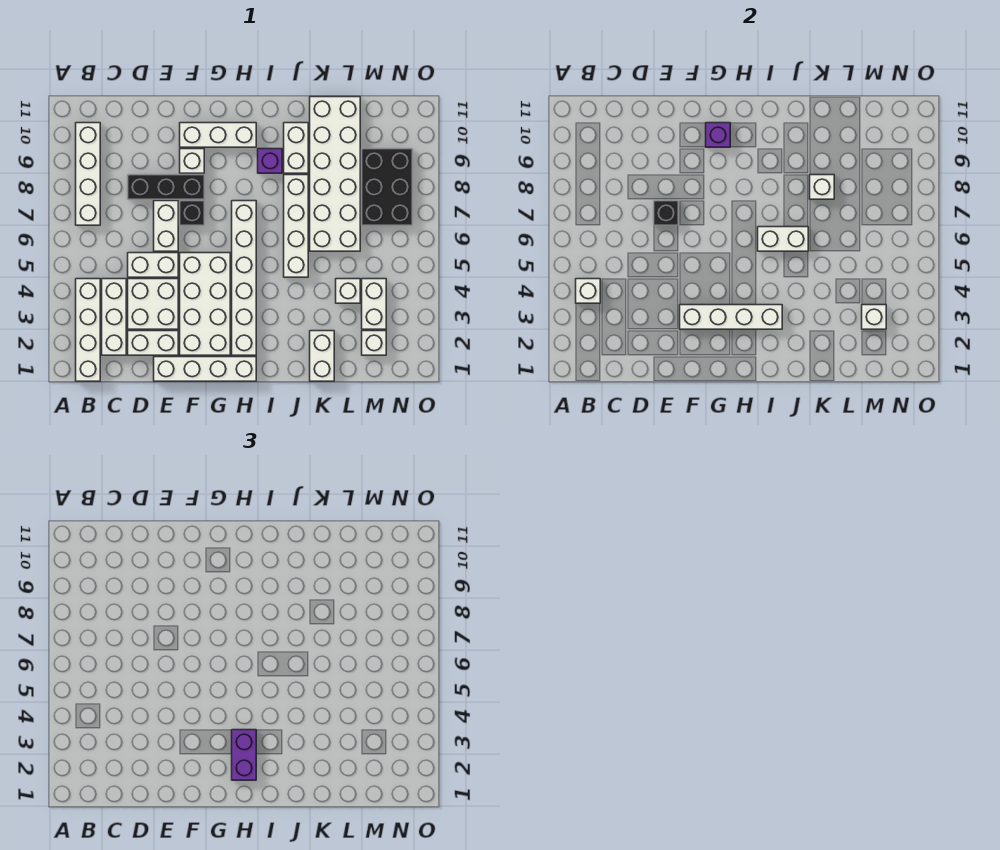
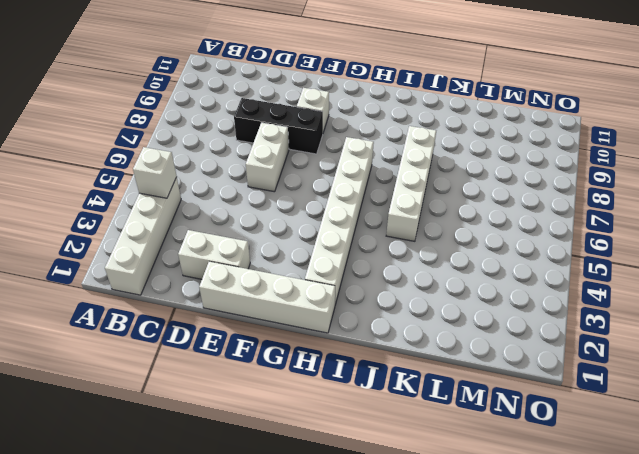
none -> white 1x4 brick [76,123,100,225]
none -> white 1x3 brick [102,279,126,355]
none -> white 2x2 brick [128,279,178,329]
none -> white 1x2 brick [128,253,178,277]

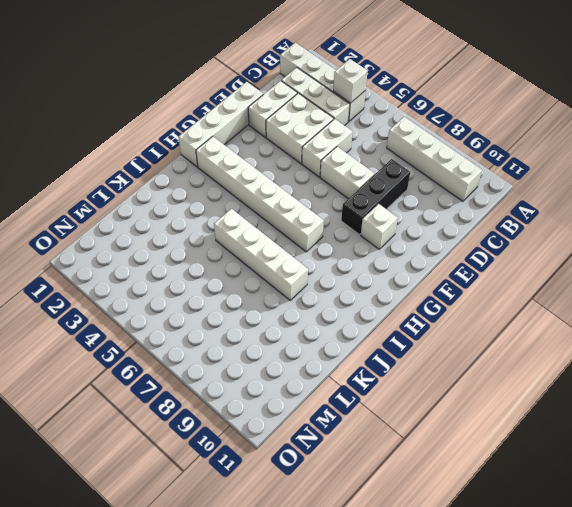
none -> white 2x4 brick [180,253,230,355]
none -> black 1x1 brick [180,201,204,225]
none -> white 1x3 brick [180,123,256,147]
none -> purple 1x1 brick [258,149,282,173]

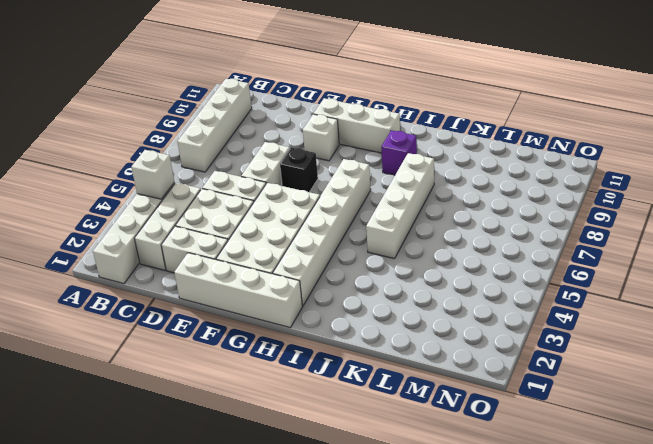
none -> black 1x3 brick [128,175,204,199]
none -> white 1x2 brick [284,123,308,173]
none -> white 1x2 brick [310,331,334,381]
none -> white 2x6 brick [310,97,360,251]

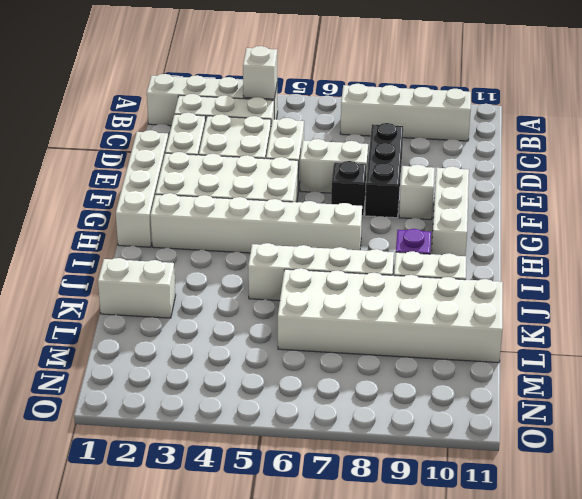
none -> white 1x1 brick [336,279,360,303]
none -> white 1x1 brick [362,331,386,355]
none -> white 1x2 brick [362,279,386,329]
none -> black 2x3 brick [362,149,412,225]

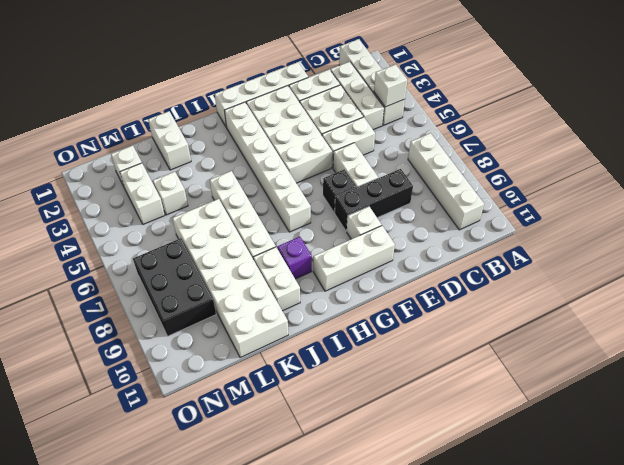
none -> black 1x1 brick [654,201,678,225]
none -> white 1x4 brick [680,305,782,329]
none -> purple 1x1 brick [706,123,730,147]
none -> white 1x2 brick [758,227,808,251]

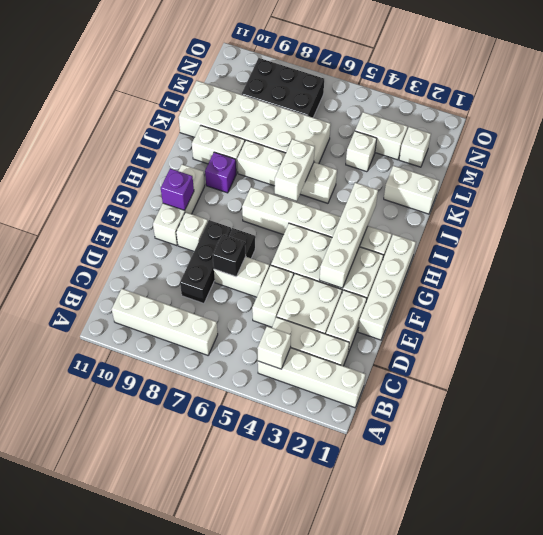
none -> white 1x1 brick [810,175,834,199]
none -> white 1x1 brick [862,305,886,329]
none -> purple 1x2 brick [232,730,256,780]

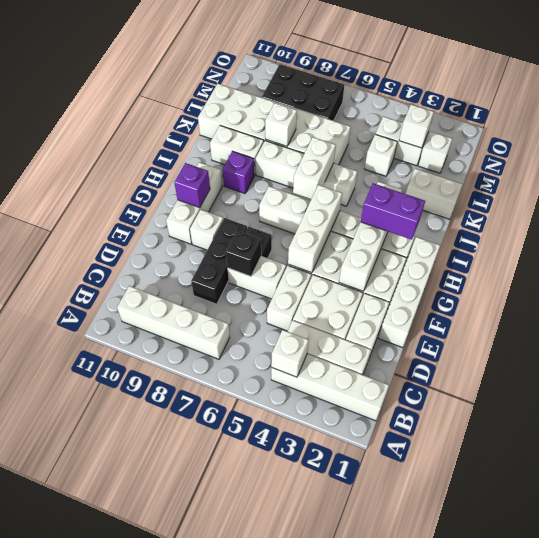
white 1x3 brick [288,185,342,273] -> none

